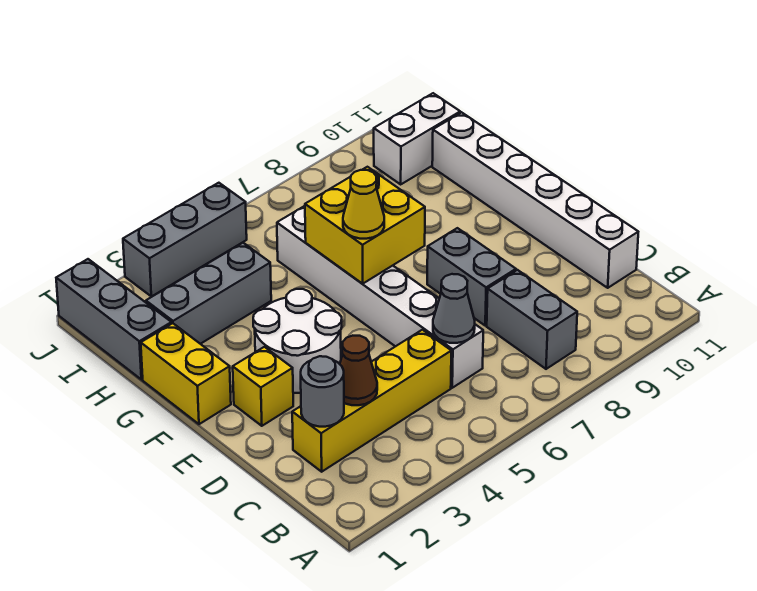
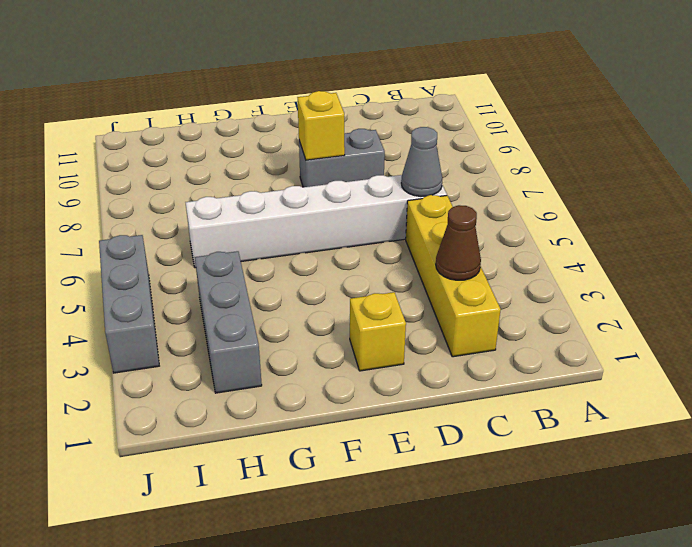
yellow 1x1 brick [297,91,345,160] -> none
none -> grey 1x2 brick [487,270,577,369]
none -> white 1x6 brick [432,112,638,288]
none -> white 2x2 round brick [253,289,342,393]

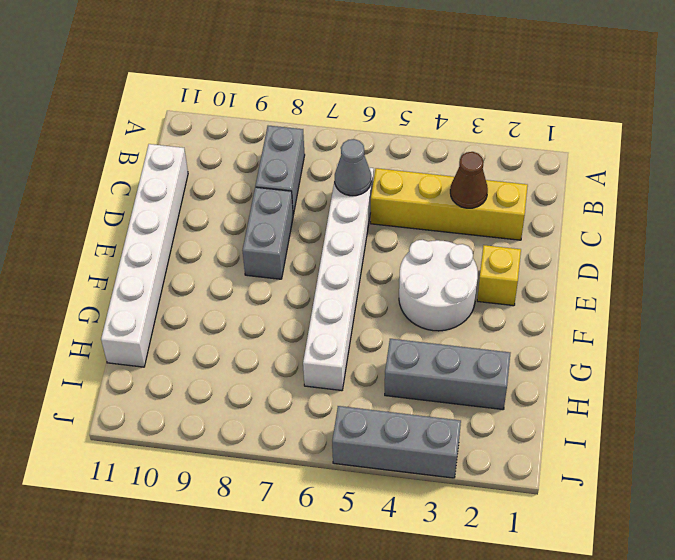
none -> yellow 1x2 brick [141,323,231,424]
none -> grey 1x3 brick [56,259,172,380]
none -> white 1x2 brick [374,93,460,184]

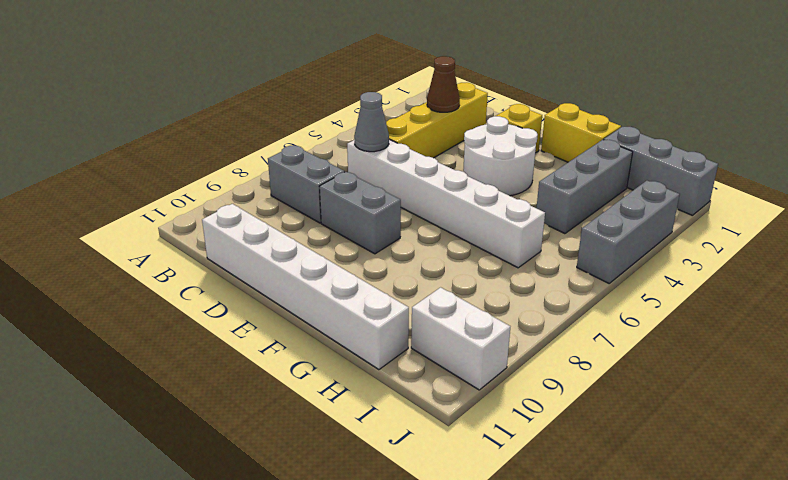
white 1x2 brick [411,287,510,390] -> white 1x2 brick turned to [374,93,460,184]
none -> grey 1x1 round brick [301,356,344,427]
none -> yellow 2x2 brick [305,167,425,284]
none -> yellow 1x1 cone [343,170,384,239]

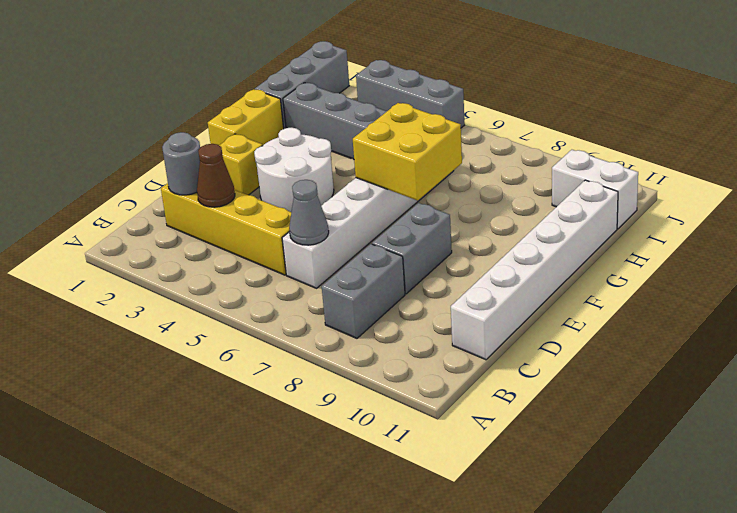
none -> yellow 1x1 cone [343,170,384,239]

